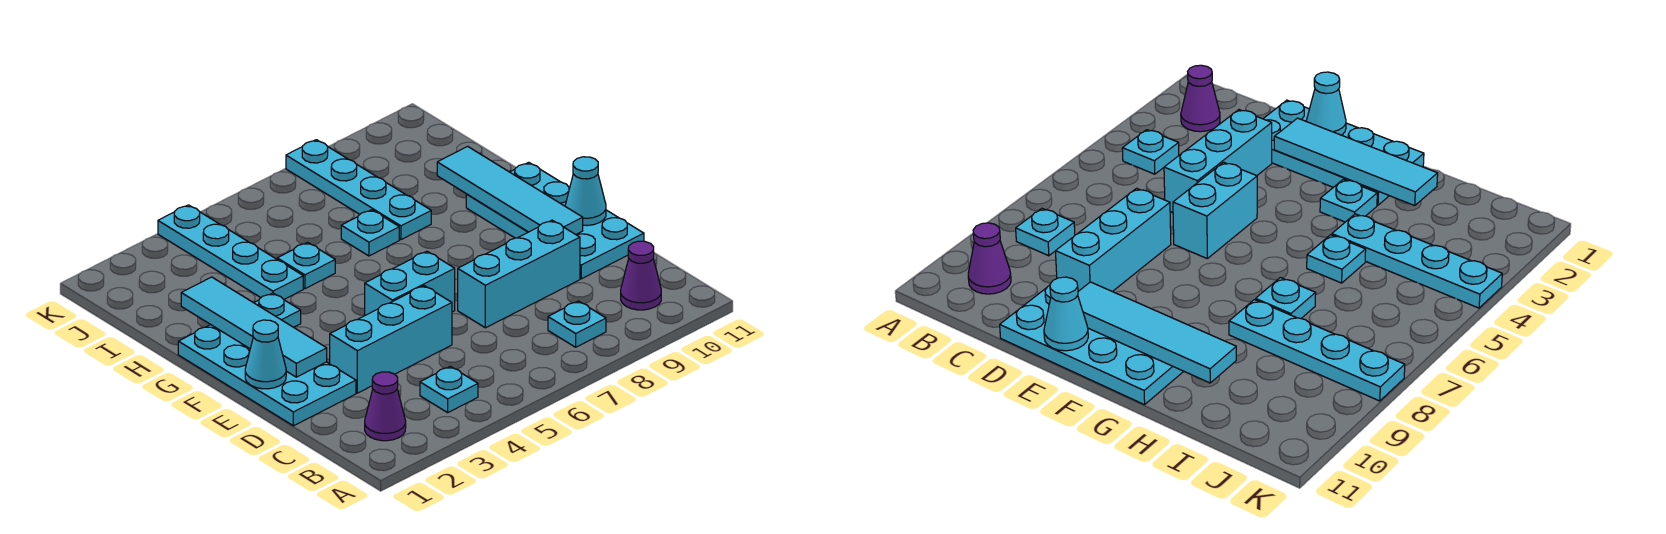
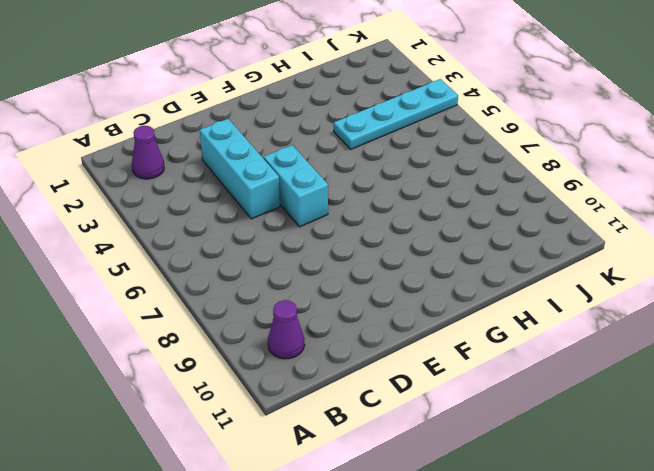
none -> cyan 1x1 plate [420,366,478,413]
none -> cyan 1x1 plate [548,301,606,347]
none -> cyan 2x4 plate [178,325,356,426]

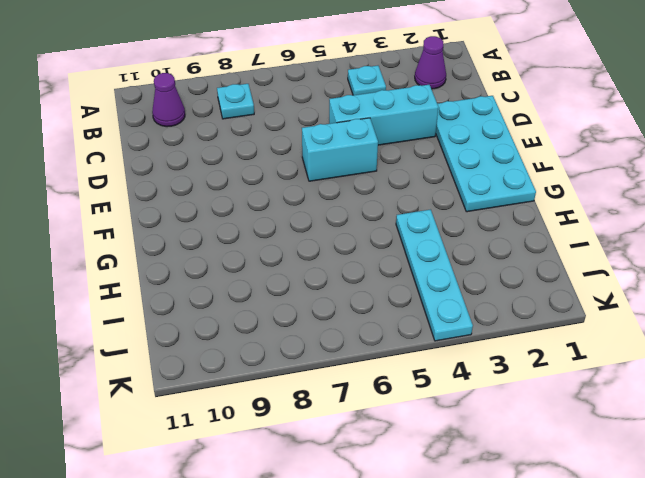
none -> cyan 1x3 brick [458,220,580,328]
none -> cyan 2x4 plate [466,162,644,279]
none -> cyan 1x1 plate [254,293,301,327]

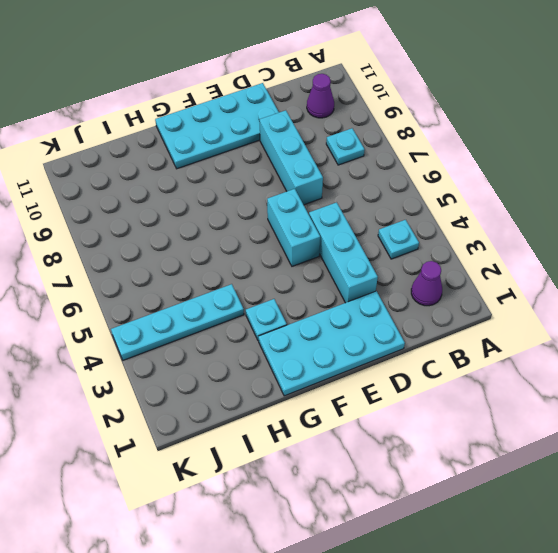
none -> cyan 1x1 plate [277,242,335,289]
none -> cyan 1x1 plate [341,210,399,256]
none -> cyan 1x4 plate [286,140,431,240]

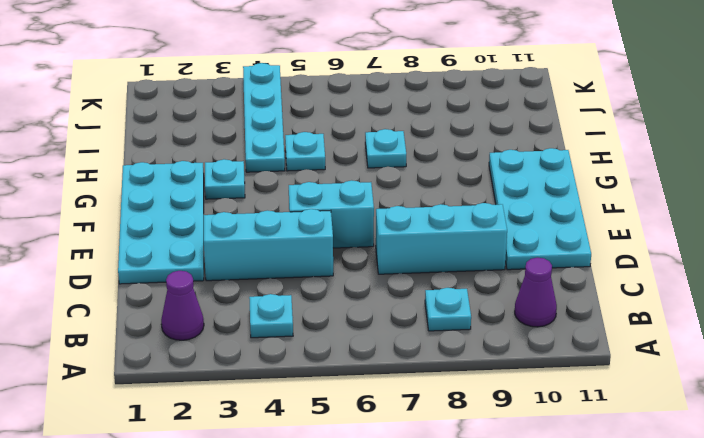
none -> cyan 1x4 plate [286,140,431,240]
none -> cyan 1x1 cone [245,320,286,389]
none -> cyan 1x4 tile [181,277,327,377]

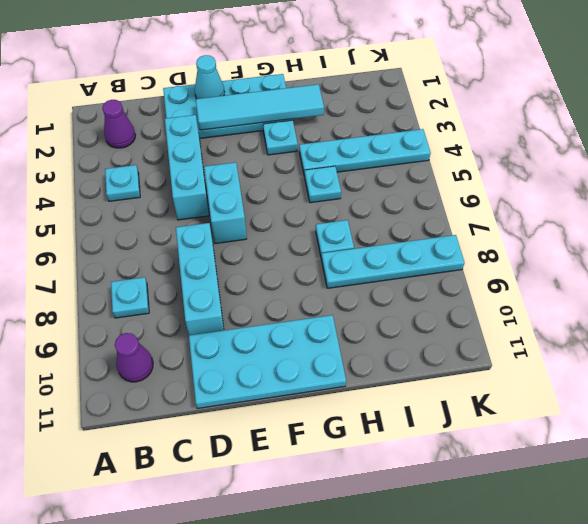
none -> cyan 1x4 tile [437,146,583,234]
none -> cyan 1x1 cone [565,157,606,226]

